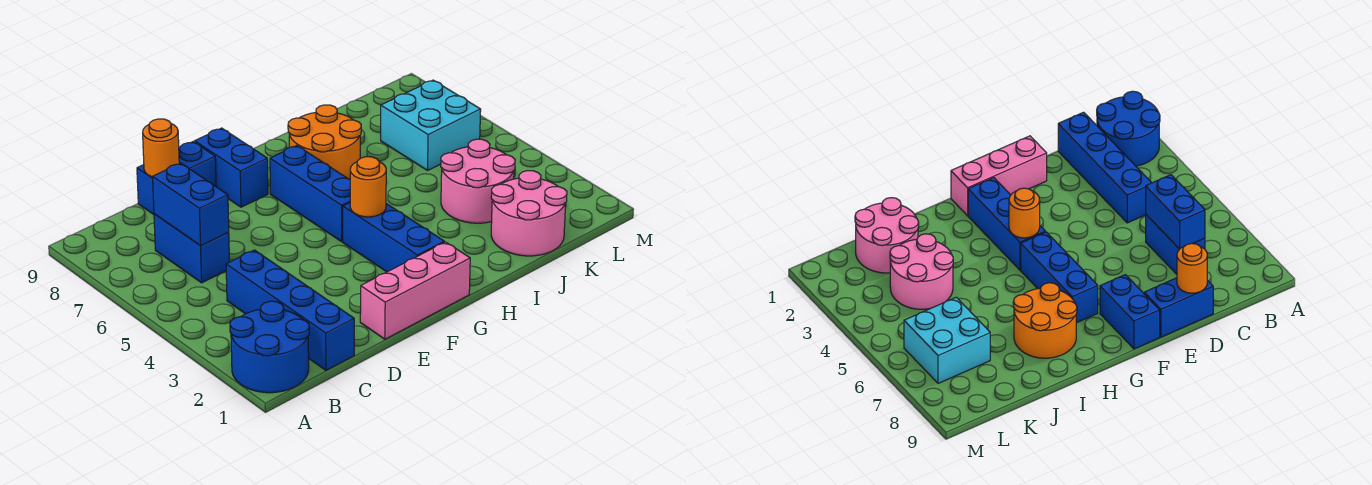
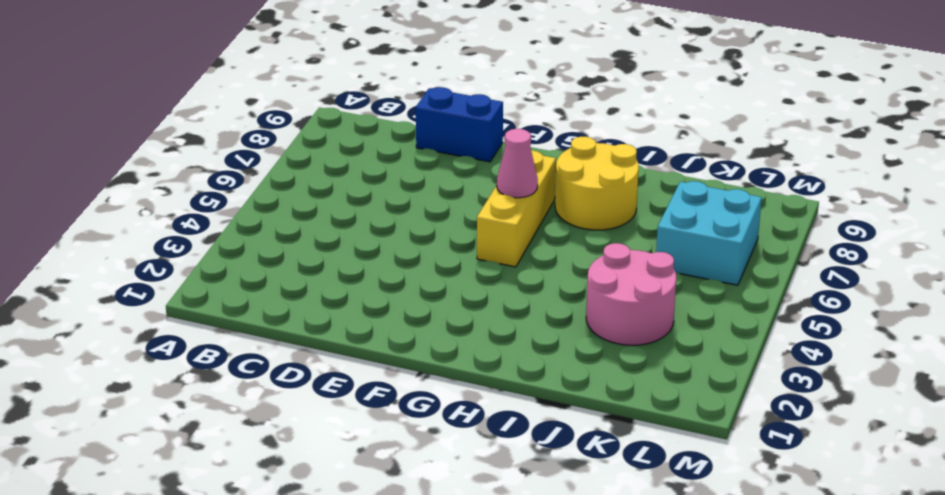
yellow 1x3 brick [477,150,556,267] -> blue 1x3 brick [270,146,350,242]
pink 1x1 cone [496,129,538,198] -> none
yellow 2x2 round brick [555,137,639,230] -> orange 2x2 round brick [288,105,361,179]
none -> blue 2x2 round brick [230,301,309,393]
none -> blue 1x4 brick [226,250,354,370]
none -> blue 1x2 brick [154,214,229,283]

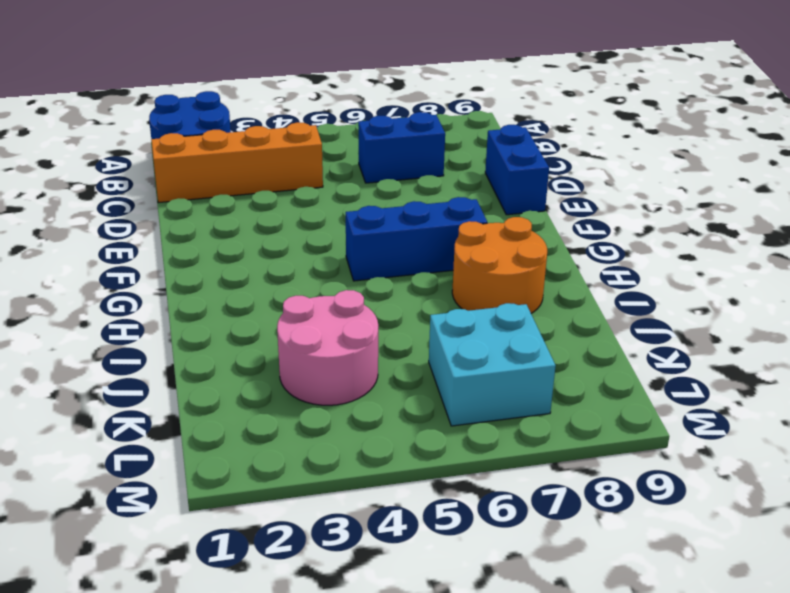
orange 1x4 brick [151,122,323,203] -> blue 1x4 brick [226,250,354,370]
none -> pink 1x3 brick [360,242,470,339]
none -> blue 1x2 brick [195,128,268,207]
none -> blue 1x3 brick [343,203,444,272]

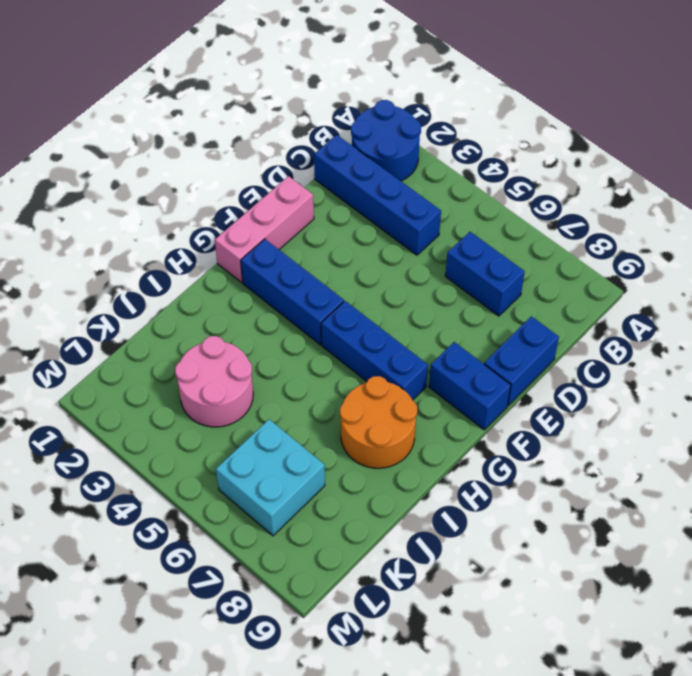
none -> pink 2x2 round brick [491,171,567,256]
none -> blue 1x2 brick [153,163,229,246]
none -> orange 1x1 round brick [143,119,179,177]

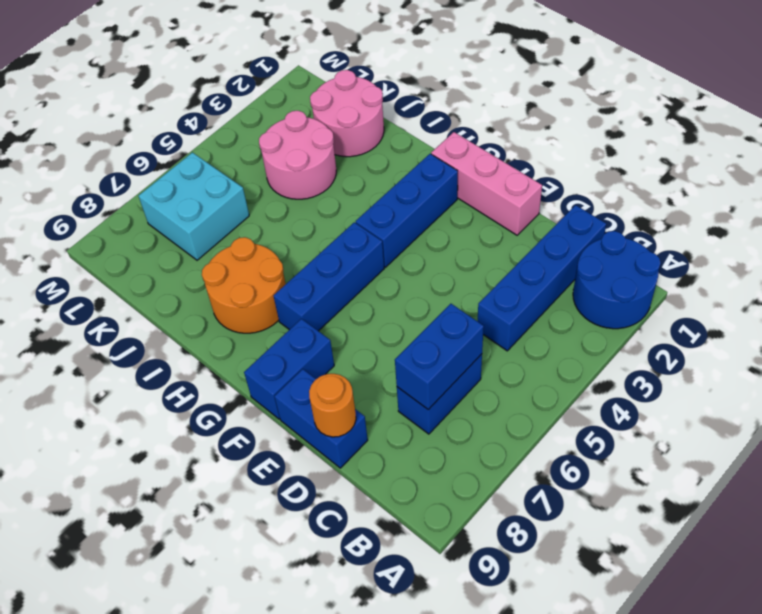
none -> orange 1x1 round brick [350,157,386,217]

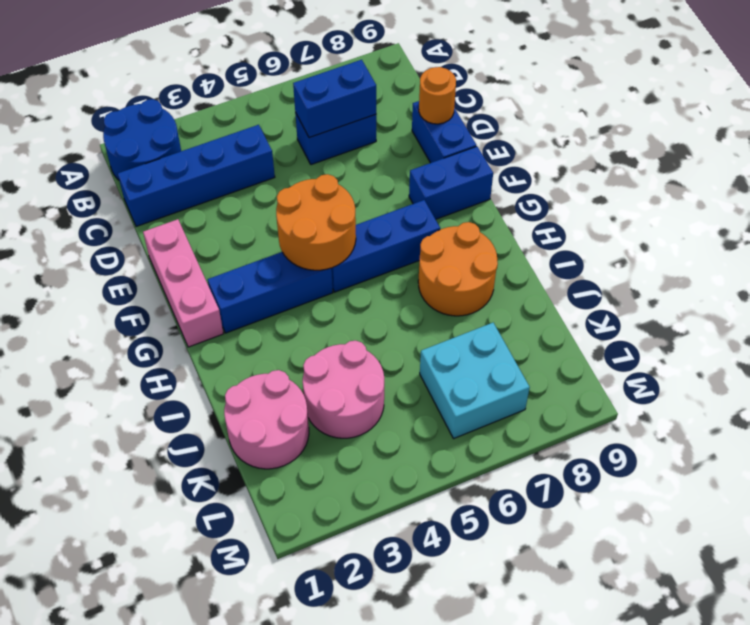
orange 2x2 round brick [276,174,356,270] -> orange 1x1 round brick [350,157,386,217]

